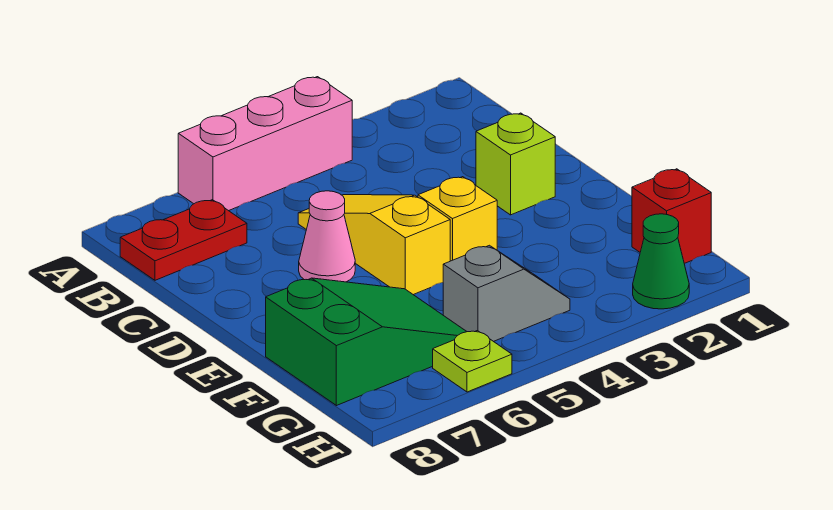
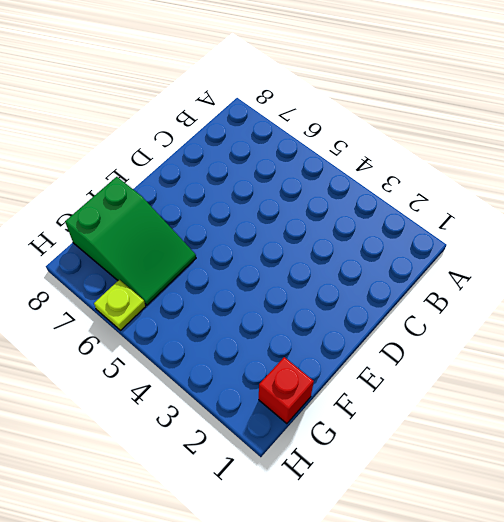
none -> pink 1x3 brick [178,77,352,211]
none -> red 1x2 plate [120,200,247,280]

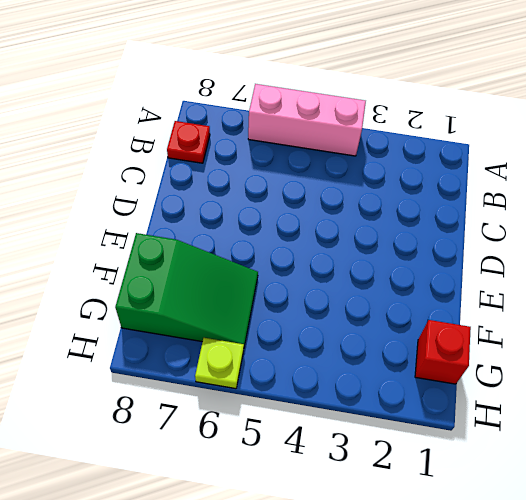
red 1x1 plate [167,121,210,163] -> red 1x2 plate [120,200,247,280]
none -> yellow 1x3 slope [298,195,450,295]
none -> lime 1x1 brick [476,113,555,215]

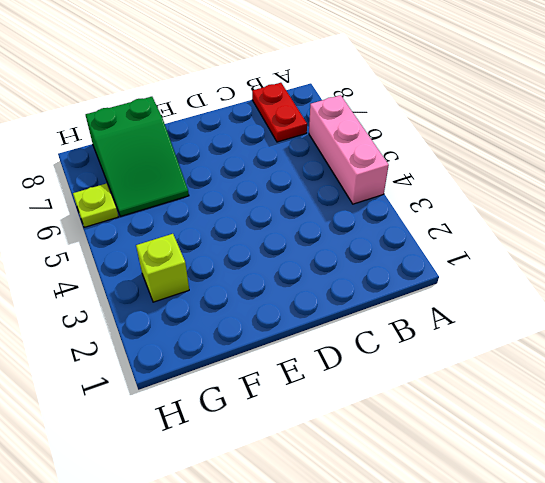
lime 1x1 brick [136,234,189,302] -> lime 1x1 brick moved to [476,113,555,215]
none -> yellow 1x3 slope [298,195,450,295]
none -> pink 1x1 cone [299,191,355,282]

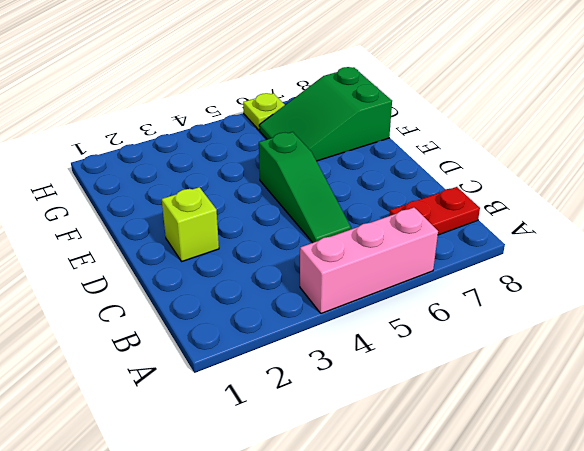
green 1x3 slope [259,132,351,243] -> yellow 1x3 slope [298,195,450,295]
none -> pink 1x1 cone [299,191,355,282]
none -> yellow 1x1 brick [418,177,497,261]

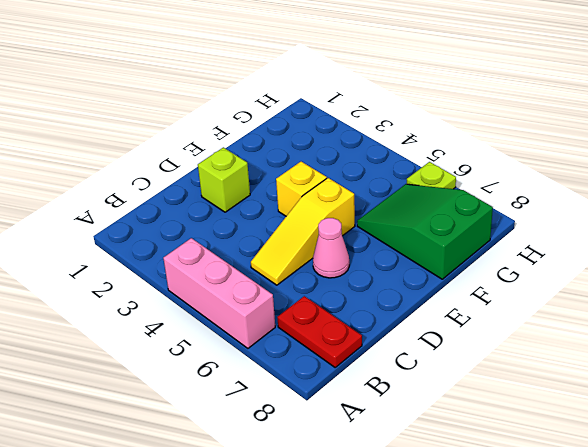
none -> red 1x1 brick [632,169,711,264]
none -> grey 1x2 slope [443,245,570,342]

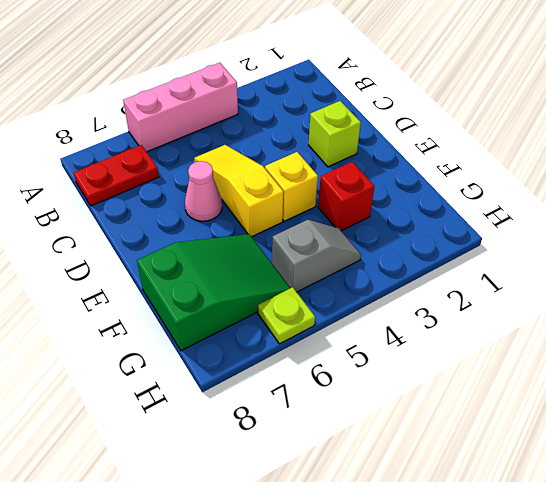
red 1x1 brick [318,162,375,231] -> red 1x1 brick moved to [632,169,711,264]
none -> green 1x1 cone [633,214,689,309]

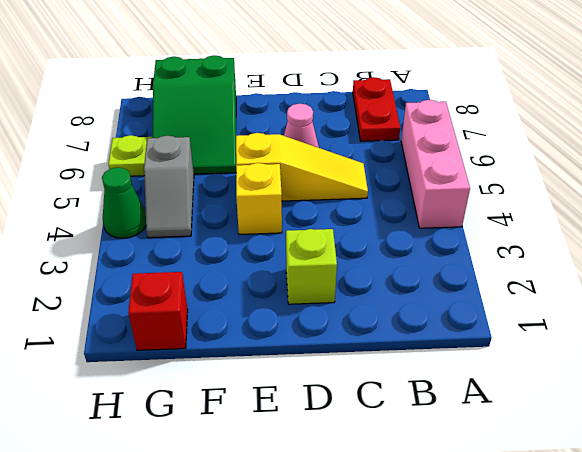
green 1x1 cone [102,167,146,238] -> green 1x1 cone moved to [633,214,689,309]

